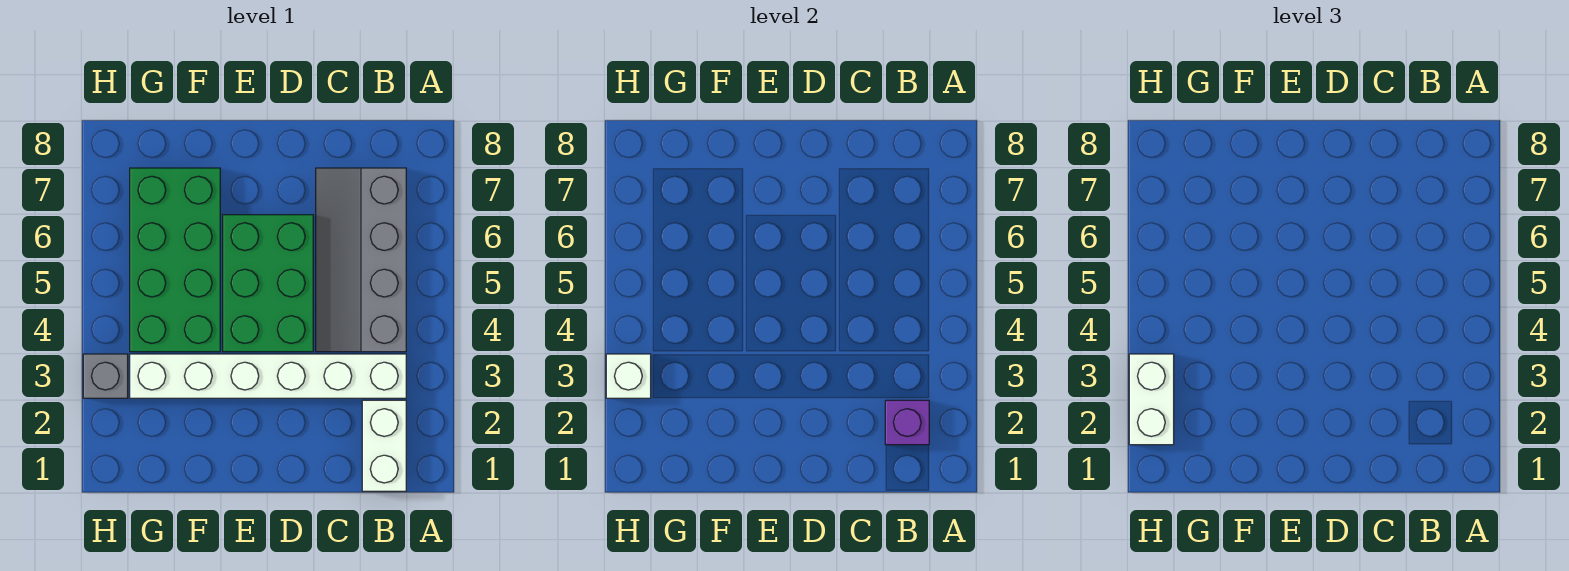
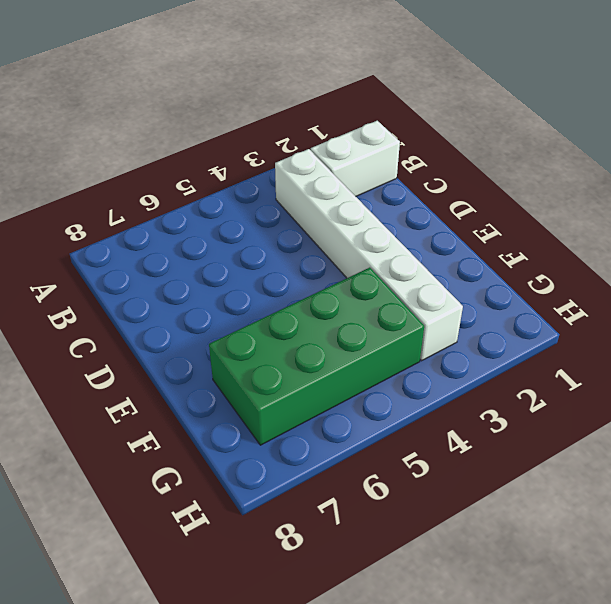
none -> grey 2x4 slope [316,168,406,352]
none -> green 2x3 brick [223,215,313,352]

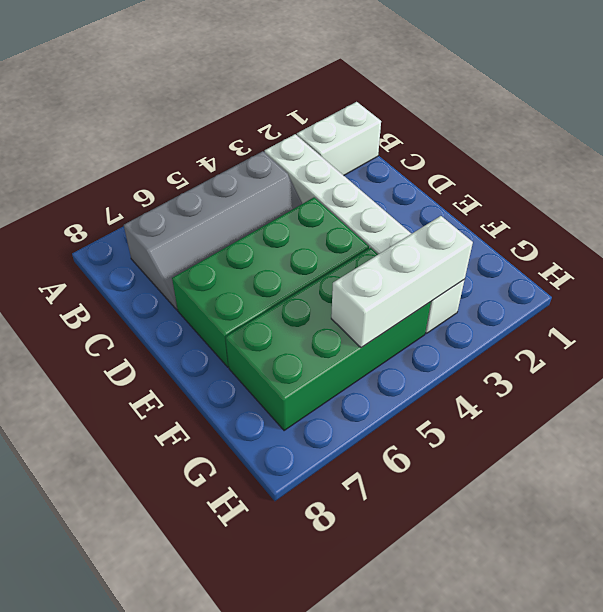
green 2x4 brick [172,197,369,367] -> green 2x3 brick [223,215,313,352]
white 1x3 brick [331,216,473,348] -> none
none -> grey 1x1 brick [83,354,128,398]
none -> purple 1x1 brick [885,400,929,445]

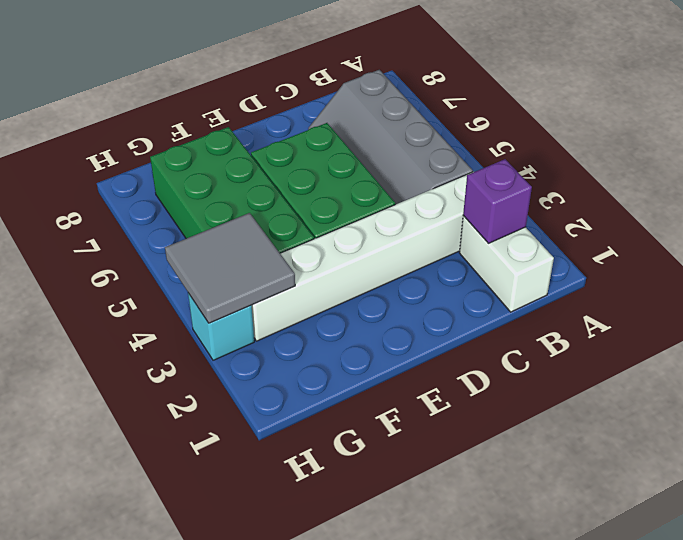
grey 2x2 tile [165,213,295,323] -> white 1x1 brick [606,354,651,398]
cyan 1x1 brick [188,293,254,360] -> grey 1x1 brick [83,354,128,398]
none -> white 1x2 brick [1129,354,1174,445]

